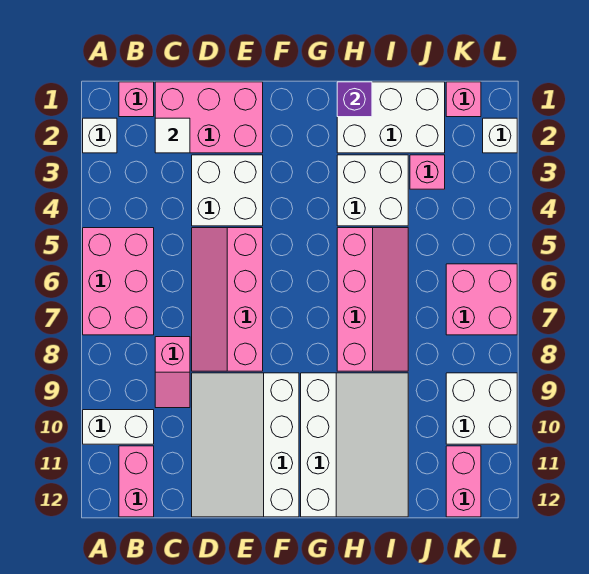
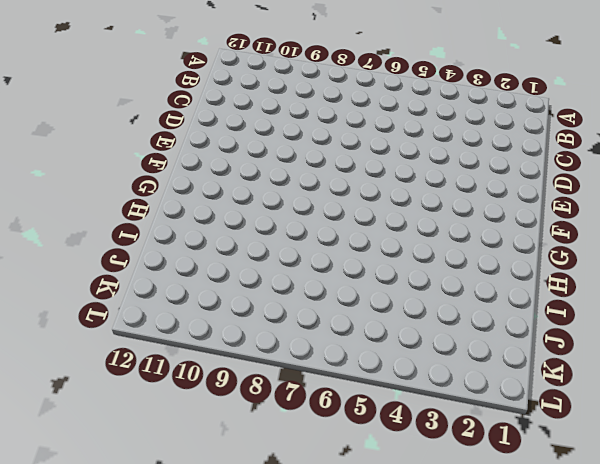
none -> white 1x1 brick [83,118,117,153]
none -> pink 2x3 brick [83,228,154,335]
none -> white 1x2 brick [83,410,154,444]

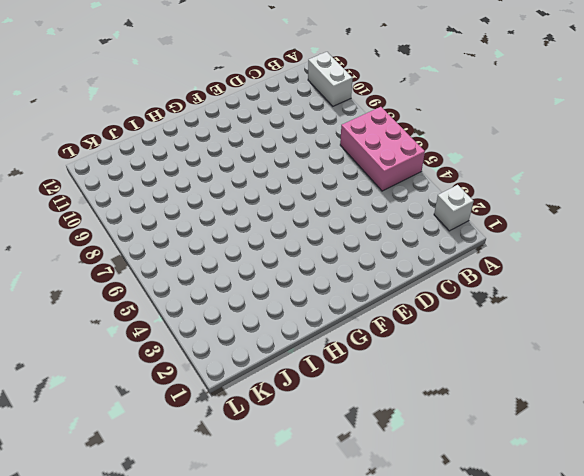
white 1x2 brick [308,52,353,106] -> white 1x2 brick turned to [83,410,154,444]
none -> pink 1x1 brick [119,82,154,117]
none -> pink 1x2 brick [119,446,154,517]
none -> pink 2x3 brick [155,82,263,153]

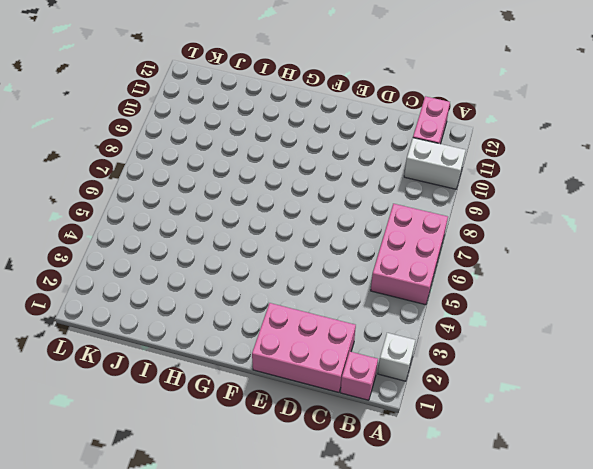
none -> pink 1x2 slope [155,337,190,408]
none -> white 2x2 brick [192,155,263,226]
none -> pink 2x4 slope [192,228,263,371]

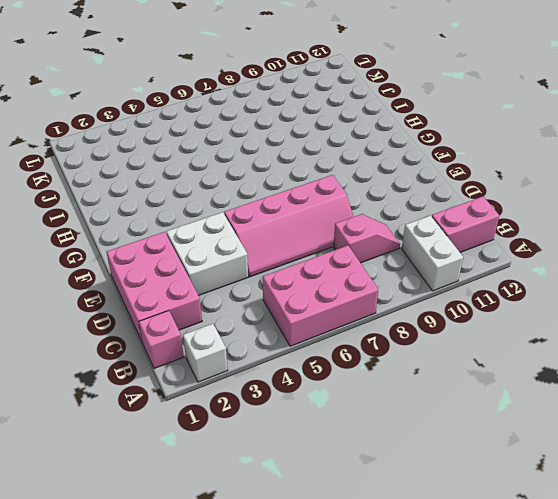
none -> white 3x4 slope [192,373,299,517]
none -> white 3x4 slope [301,373,408,517]
none -> white 2x3 brick [337,82,445,153]

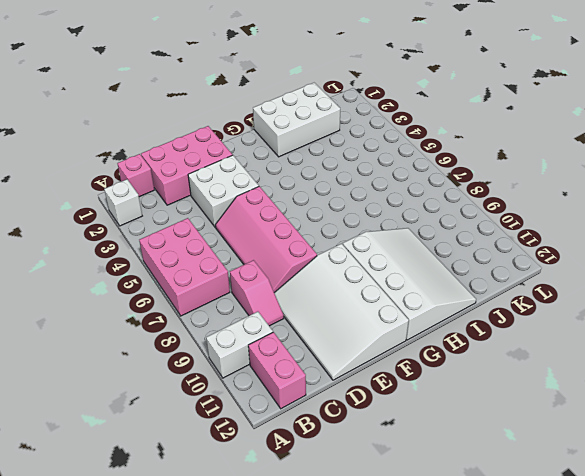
none -> white 2x2 brick [337,155,408,226]
none -> pink 2x4 slope [337,228,408,371]
none -> pink 1x1 brick [410,155,445,189]

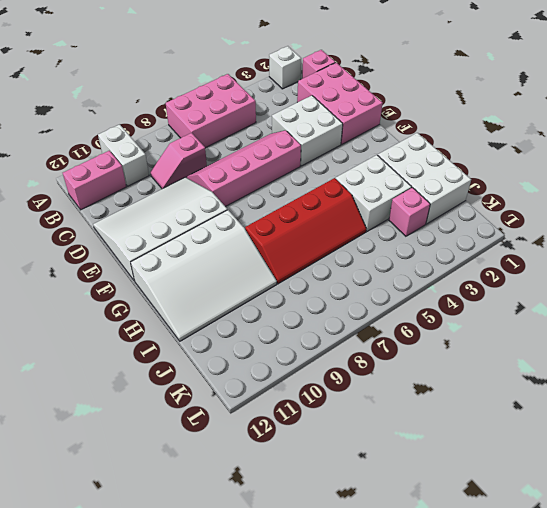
red 2x4 slope [245,178,366,284] -> pink 2x4 slope [337,228,408,371]
none -> pink 1x1 brick [446,82,481,117]
none -> pink 2x2 brick [446,264,517,335]
none -> white 2x2 brick [446,373,517,444]

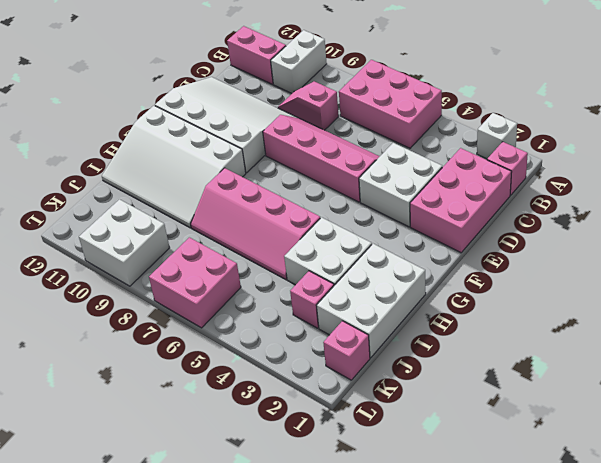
none -> pink 1x2 brick [446,446,481,517]
none -> white 1x1 brick [483,118,517,153]
none -> white 1x1 tile [155,118,190,153]

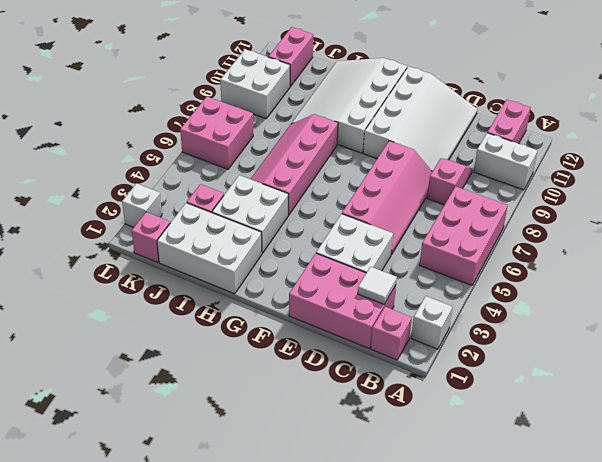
none -> purple 1x1 brick [337,82,372,117]

